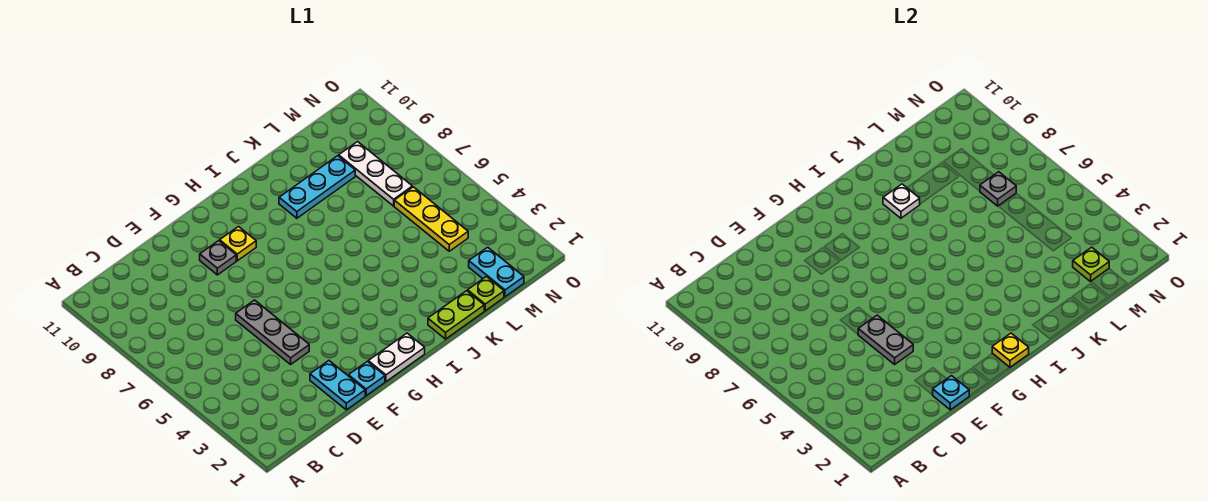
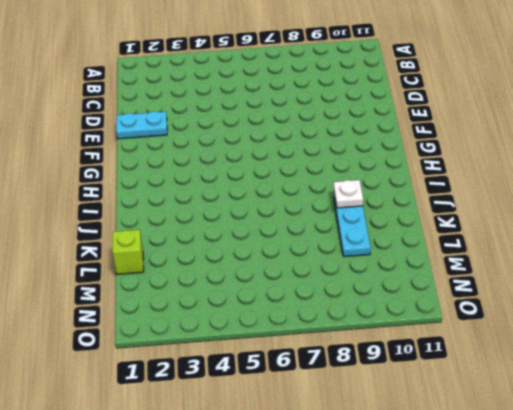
lime 1x1 brick [112,230,144,274] -> lime 1x1 plate [468,277,504,311]
none -> grey 1x3 plate [236,300,309,364]
none -> cyan 1x1 plate [349,361,385,396]
none -> grey 1x1 plate [200,241,236,275]

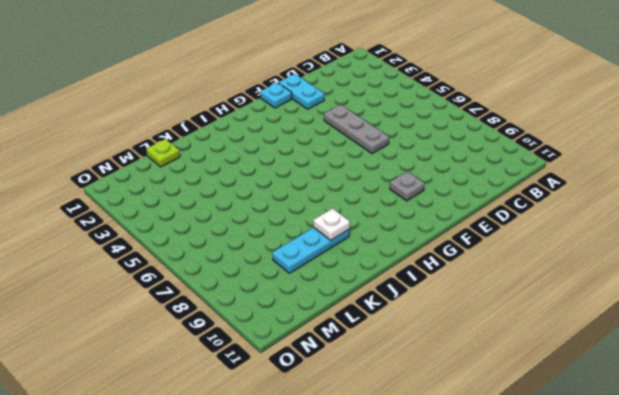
none -> white 1x2 plate [368,333,425,381]
none -> yellow 1x1 plate [220,227,256,261]
none -> lime 1x2 plate [428,291,484,339]

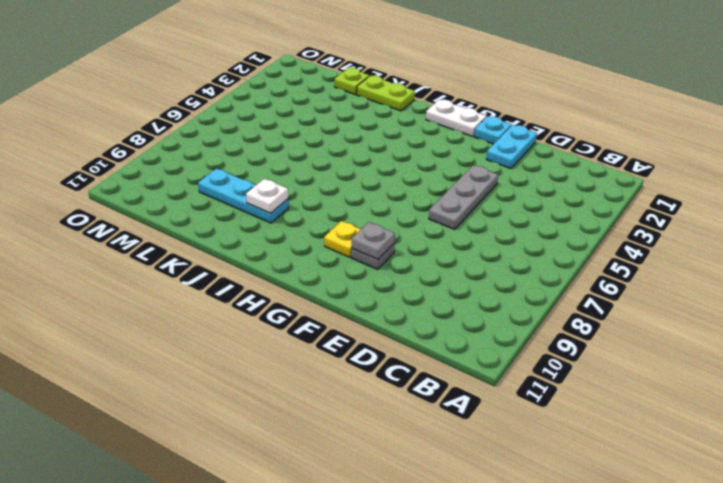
grey 1x1 plate [352,222,395,259] -> grey 1x1 plate moved to [980,172,1016,206]
none -> cyan 1x2 plate [469,247,524,297]
none -> yellow 1x3 plate [394,187,468,251]
none -> white 1x3 plate [339,142,412,206]

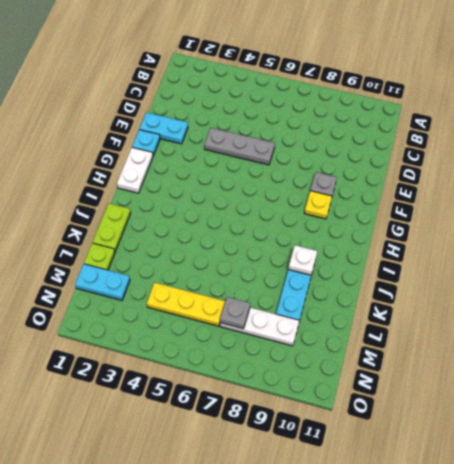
none -> cyan 1x1 plate [933,376,969,410]
none -> grey 1x2 plate [858,315,913,364]
none -> yellow 1x1 plate [992,333,1029,367]

